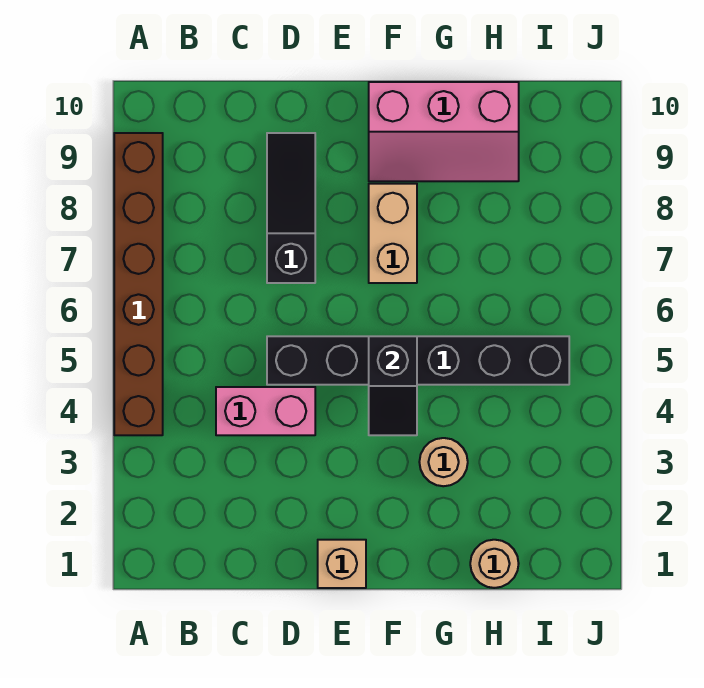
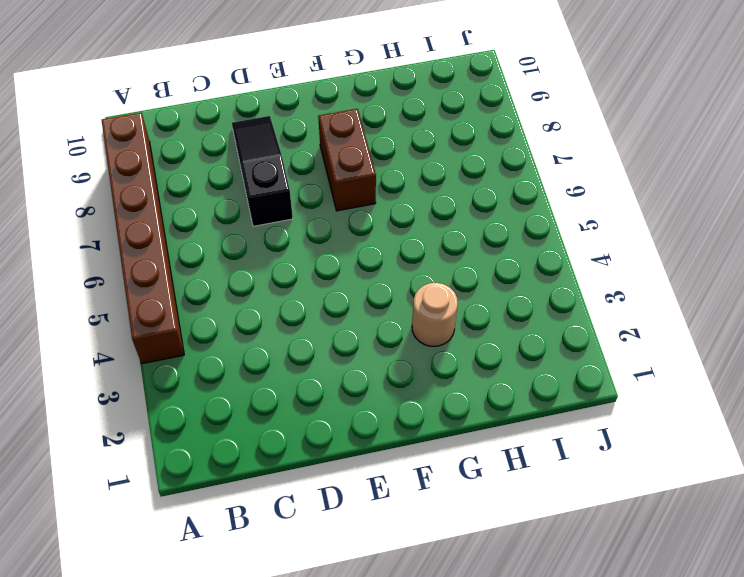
brown 1x2 brick [318,109,376,211] -> tan 1x2 brick [369,184,417,283]
none -> pink 1x2 brick [216,387,315,435]
none -> black 1x6 brick [267,336,569,385]

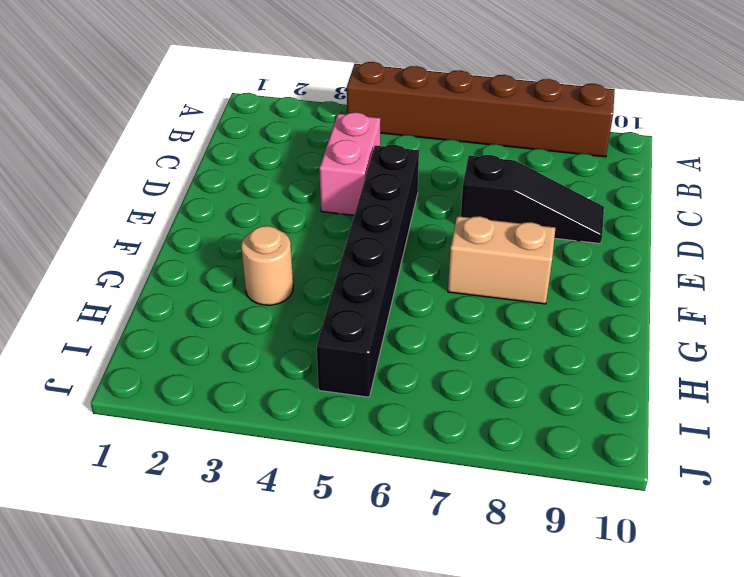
none -> tan 1x1 brick [318,540,366,588]
none -> pink 2x3 slope [369,82,519,181]

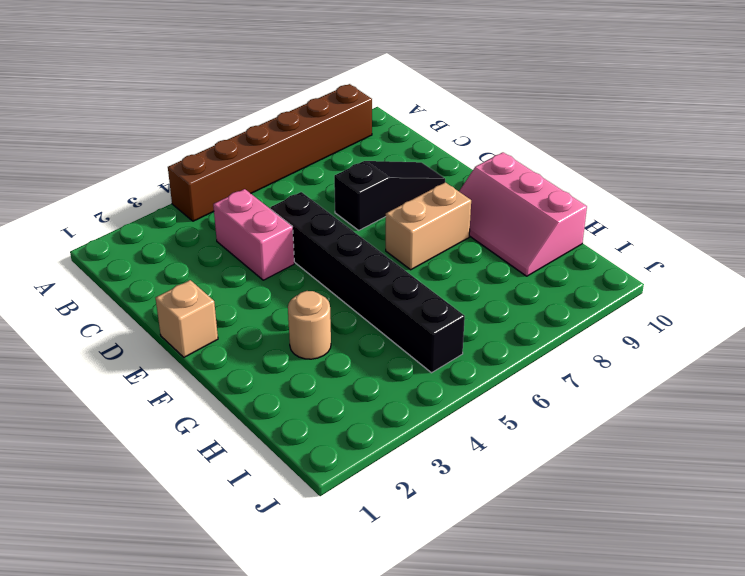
none -> tan 1x1 round brick [470,540,519,588]
none -> black 1x2 slope [369,336,417,435]

